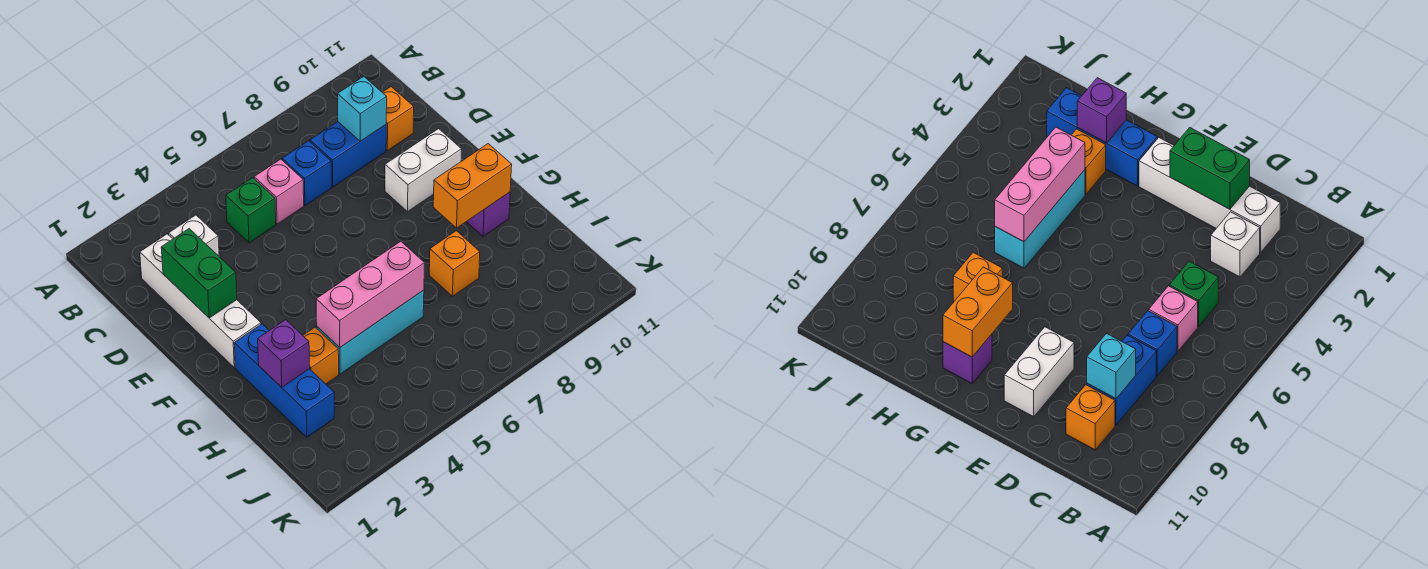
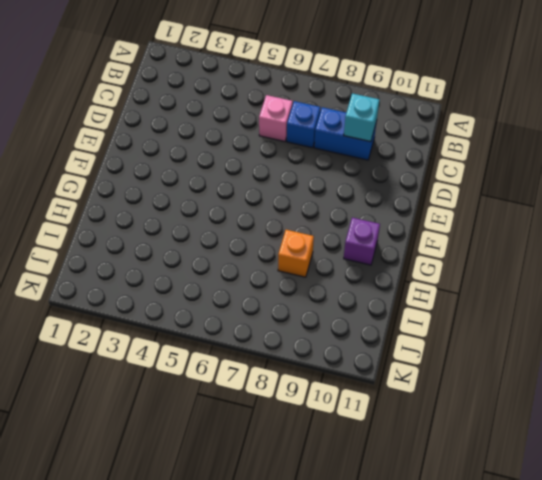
none -> white 1x4 brick [140,234,261,368]
none -> white 1x1 brick [169,215,219,256]
none -> green 1x1 brick [226,178,276,243]

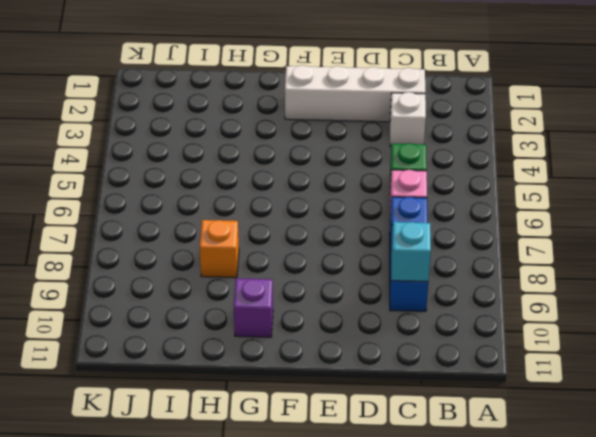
none -> orange 1x1 brick [382,87,414,151]
none -> white 1x2 brick [385,129,462,212]
none -> blue 1x3 brick [234,324,334,437]

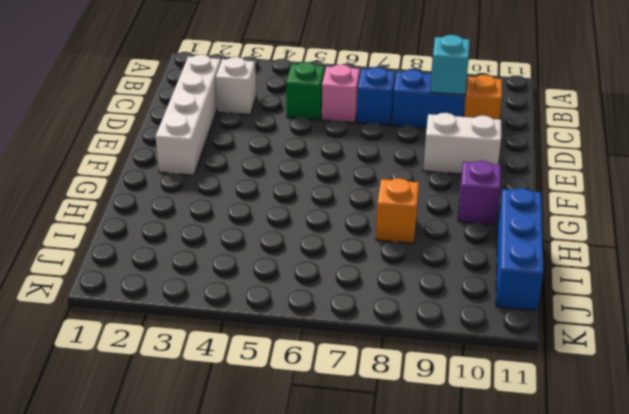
blue 1x3 brick [496,188,544,310] -> blue 1x3 brick moved to [234,324,334,437]
none -> orange 1x1 brick [303,327,339,384]
none -> cyan 1x3 brick [317,290,424,374]
none -> green 1x2 brick [161,229,237,318]

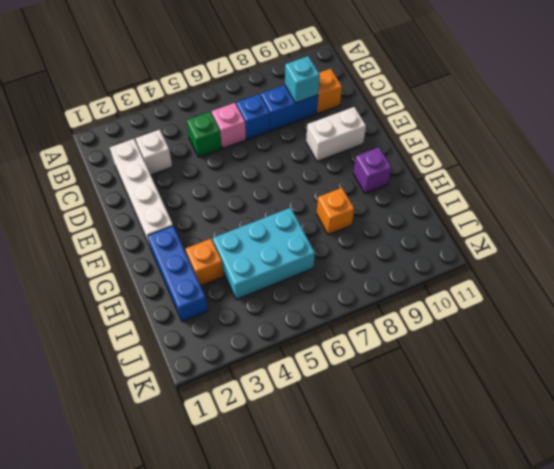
cyan 2x3 brick [213,208,315,300] -> cyan 1x3 brick [317,290,424,374]
none -> green 1x2 brick [161,229,237,318]
none -> orange 1x2 brick [433,144,512,228]
none -> purple 1x1 brick [258,320,310,387]

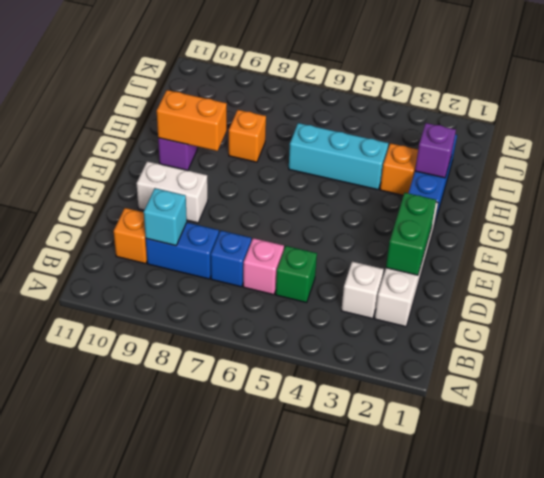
none -> pink 1x3 brick [316,241,425,347]

